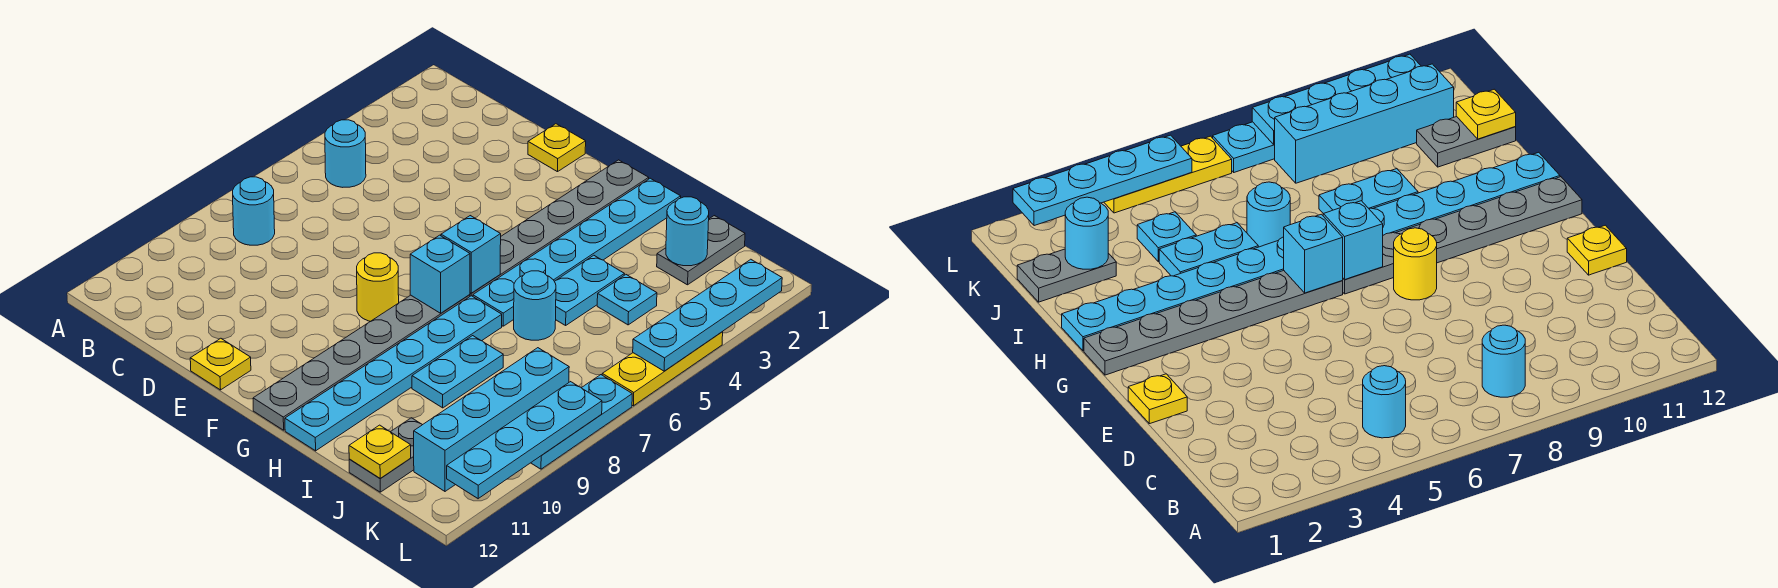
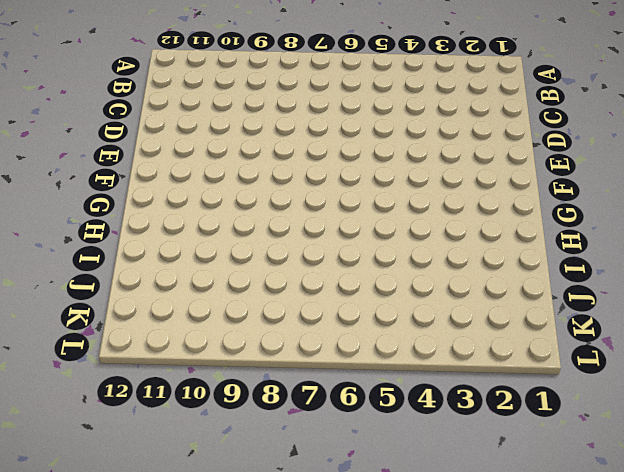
none -> cyan 1x1 round brick [325,120,366,187]
none -> cyan 1x1 round brick [233,177,275,245]
none -> yellow 1x1 plate [528,124,586,172]

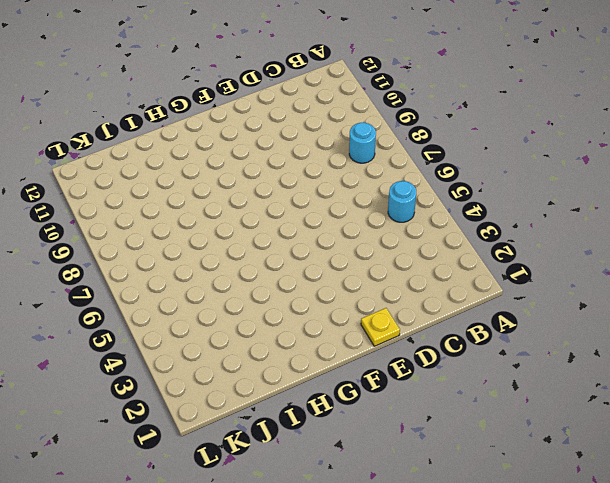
none -> yellow 1x1 plate [190,338,251,390]
none -> yellow 1x1 round brick [357,253,399,321]
none -> grey 1x6 plate [470,160,649,296]

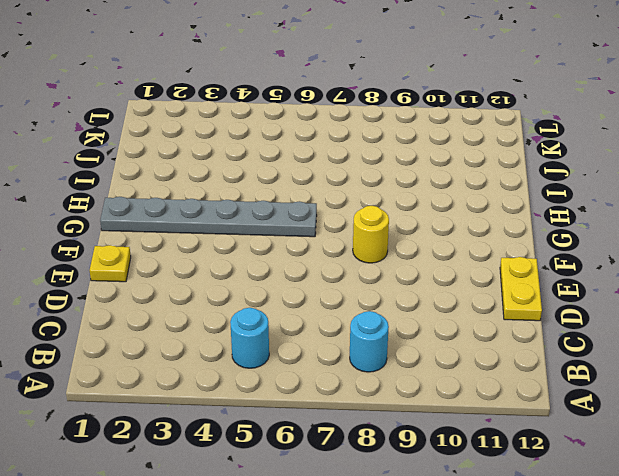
yellow 1x2 plate [500,257,542,321] -> yellow 1x1 plate [190,338,251,390]
none -> grey 1x6 plate [253,295,470,430]
none -> cyan 1x6 plate [473,178,681,326]
none -> cyan 1x6 plate [285,296,502,451]

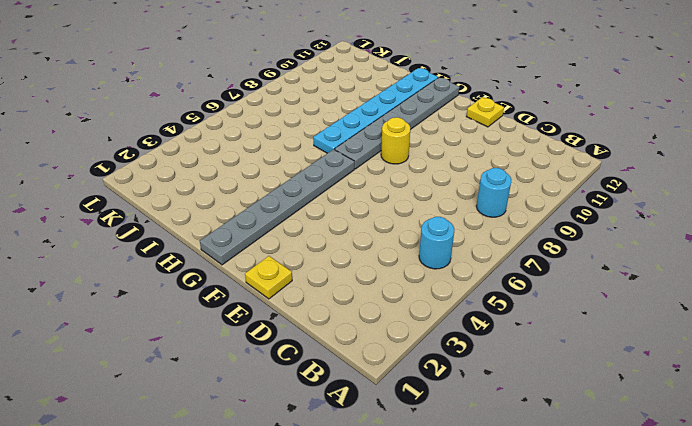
none -> cyan 1x6 plate [473,178,681,326]
none -> cyan 1x2 plate [555,255,624,325]
none -> cyan 1x1 round brick [514,271,556,340]

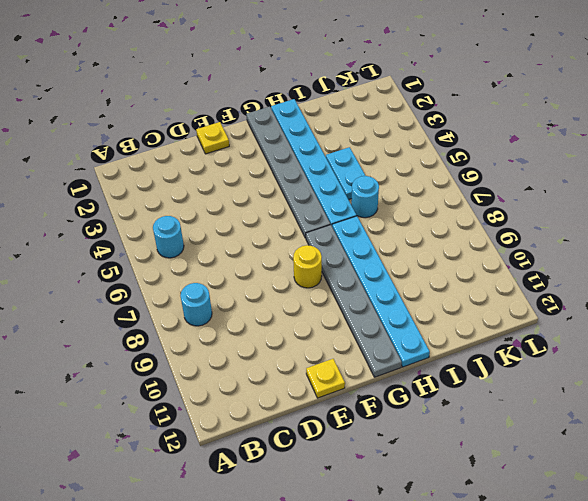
none -> cyan 1x2 plate [412,336,503,408]
none -> grey 1x2 plate [657,216,745,285]
none -> cyan 1x1 plate [597,275,657,325]

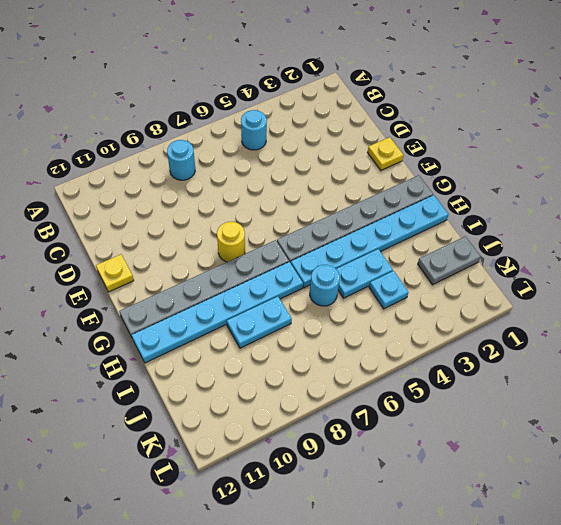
none -> grey 1x2 plate [349,418,422,492]
none -> cyan 1x4 brick [414,348,569,491]
none -> yellow 1x3 plate [602,332,723,406]

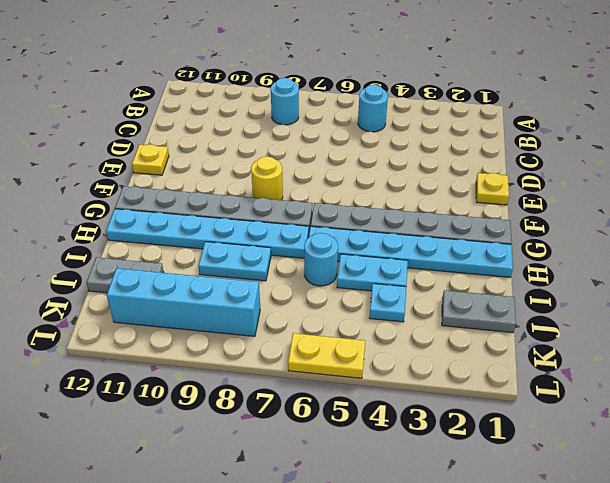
yellow 1x2 plate [288,333,365,378] -> yellow 1x3 plate [602,332,723,406]
none -> cyan 1x3 plate [531,375,632,469]
none -> cyan 1x1 brick [441,216,501,293]
none -> cyan 1x1 brick [410,235,470,313]

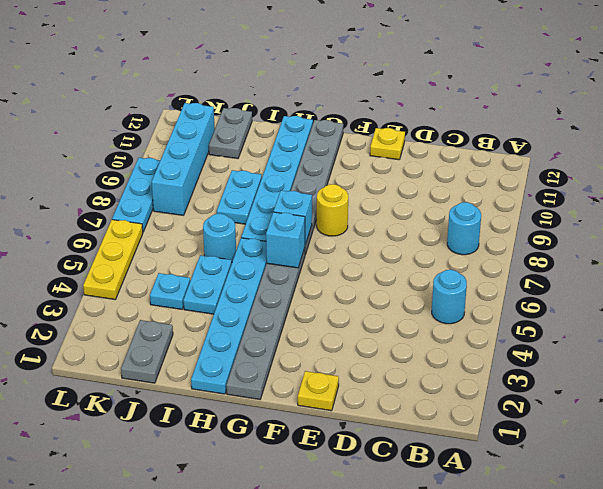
none -> cyan 1x1 round brick [666,197,709,266]
none -> yellow 1x1 plate [349,425,411,478]
none -> cyan 1x4 plate [633,259,782,371]

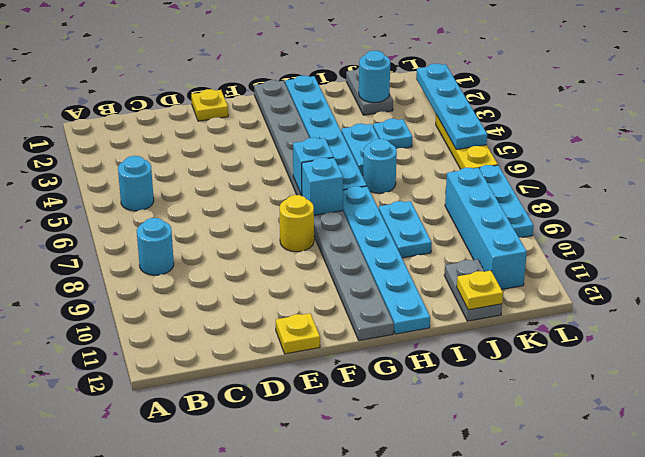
none -> cyan 1x4 plate [447,382,602,499]

